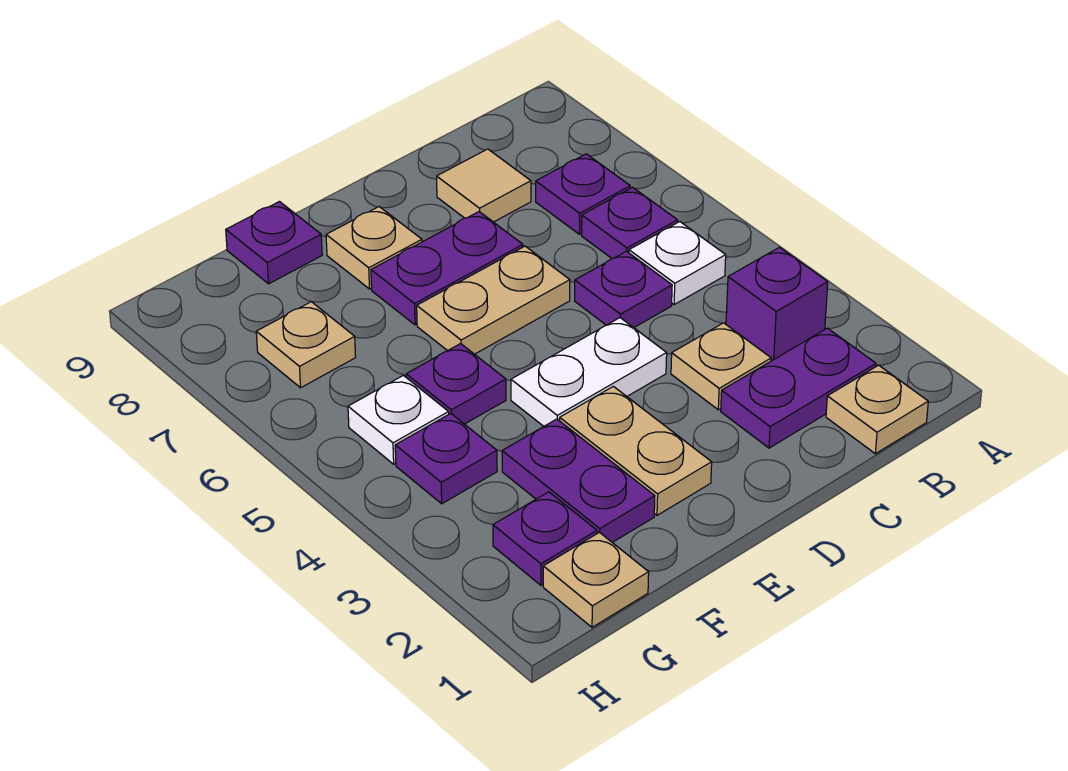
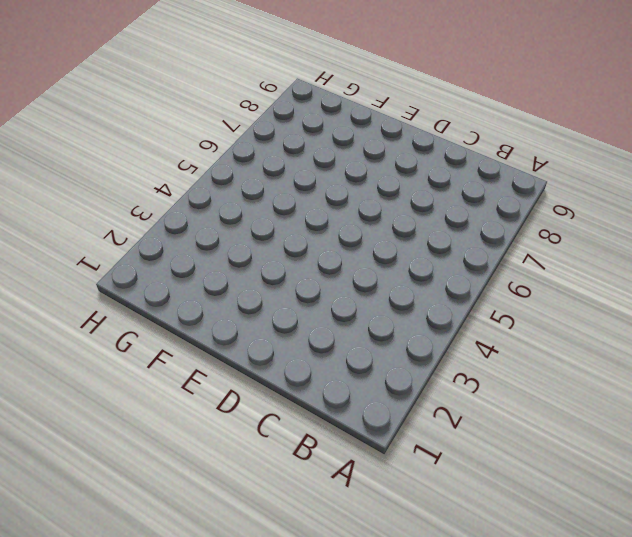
none -> tan 1x1 plate [826,365,928,454]
none -> purple 1x2 plate [721,328,876,448]
none -> purple 1x1 brick [726,247,828,361]

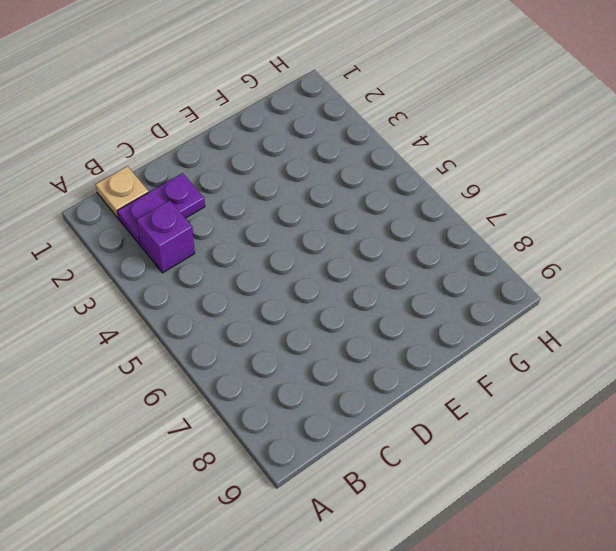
none -> white 1x1 plate [629,222,726,305]
none -> purple 1x1 plate [582,187,678,259]
none -> purple 1x1 plate [536,154,630,234]

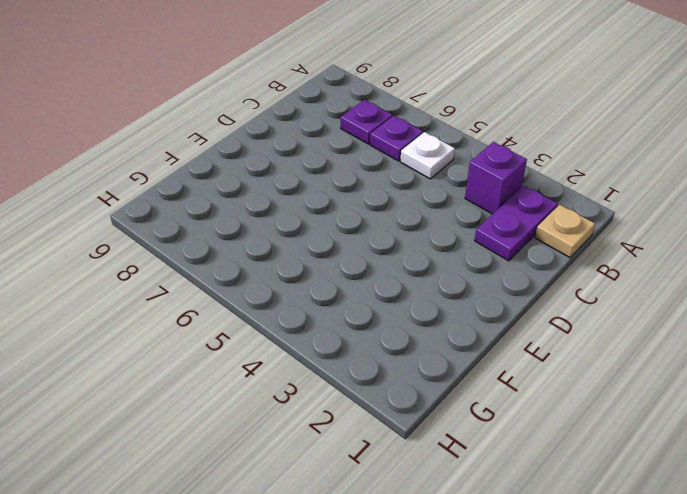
none -> tan 1x1 plate [671,323,771,410]
none -> purple 1x1 plate [575,251,672,328]
none -> tan 1x1 tile [437,149,531,222]

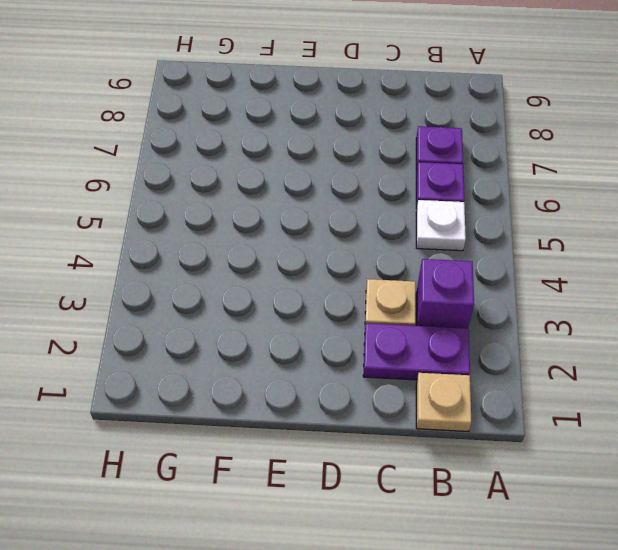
none -> purple 1x1 plate [575,251,672,328]
none -> tan 1x1 tile [437,149,531,222]
none -> white 1x2 plate [511,318,667,426]

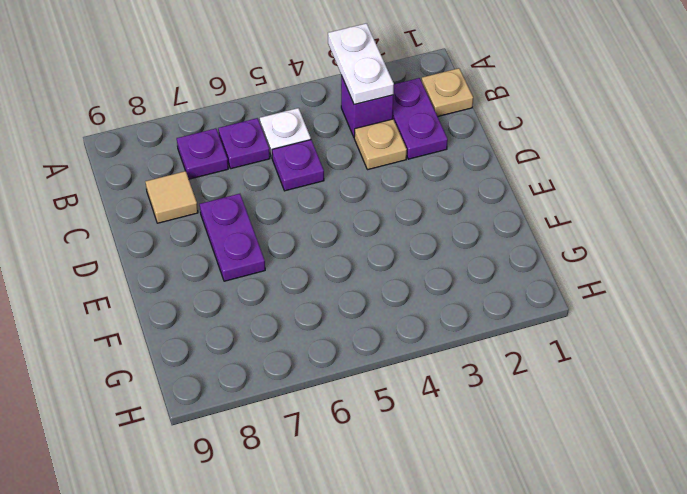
white 1x2 plate [328,23,394,105] -> white 1x2 plate moved to [511,318,667,426]
none -> tan 1x2 plate [417,246,570,354]
none -> tan 1x2 plate [560,386,712,515]
none -> tan 1x1 plate [326,207,422,289]

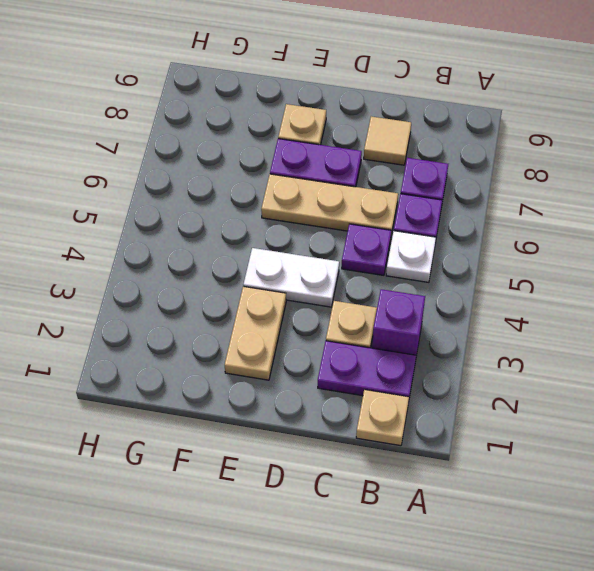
tan 1x3 plate [261,174,398,235] -> tan 1x2 plate [417,246,570,354]
none -> purple 1x2 plate [502,419,655,543]
none -> purple 1x1 plate [406,344,506,424]
none -> purple 1x1 plate [226,202,322,284]

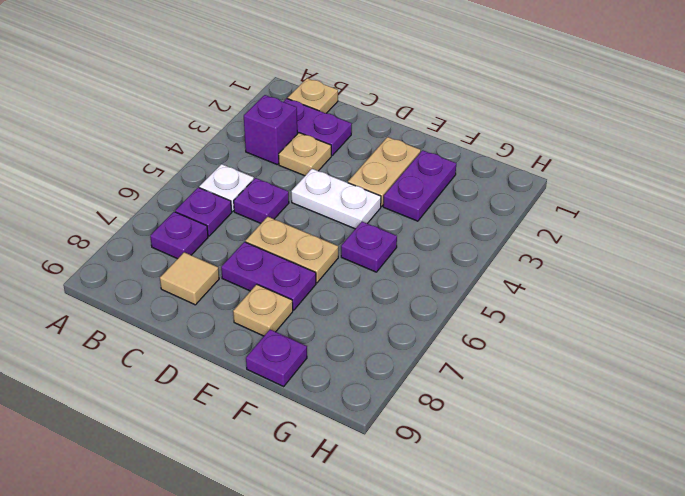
none -> tan 1x1 plate [543,532,649,627]
none -> purple 1x1 plate [493,492,597,585]
none -> purple 1x1 plate [395,414,497,504]

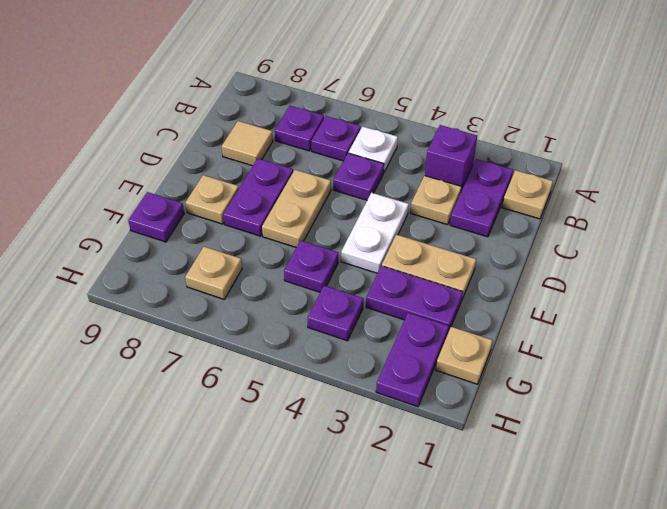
purple 1x2 plate [376,313,449,407] -> purple 1x1 plate [493,492,597,585]
none -> white 1x1 plate [348,375,449,464]

